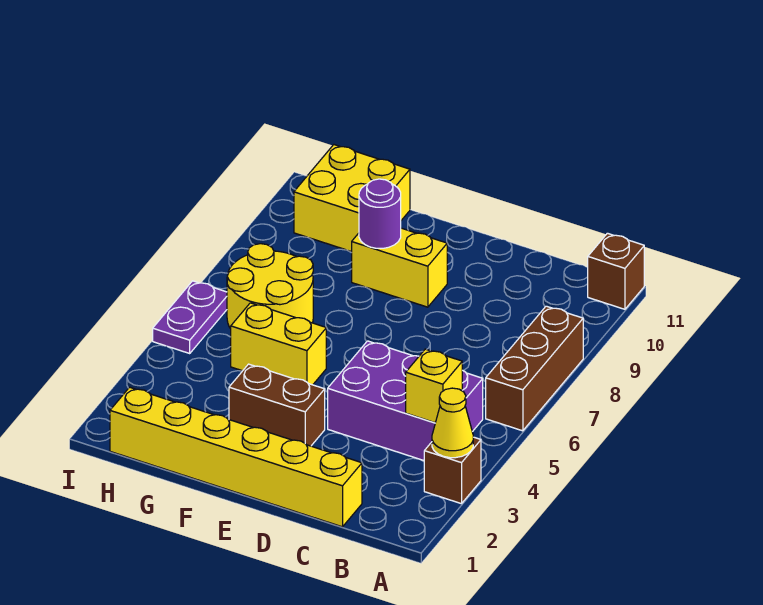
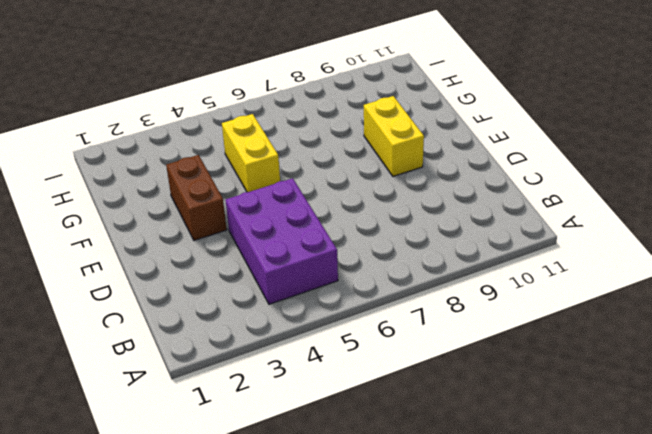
none -> brown 1x1 brick [424,437,481,504]
none -> brown 1x3 brick [486,306,583,431]
none -> brown 1x1 brick [587,233,644,309]

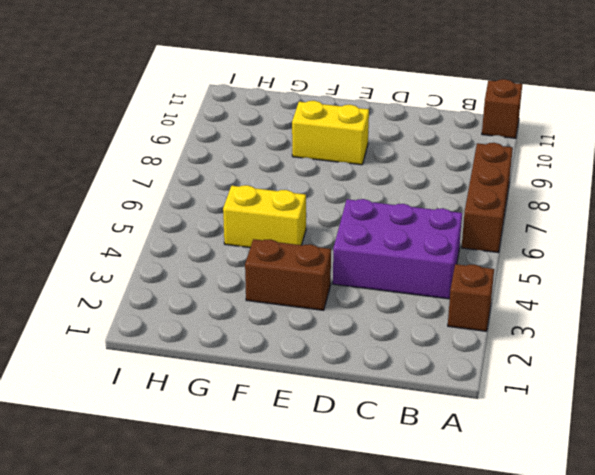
none -> yellow 1x6 brick [110,387,362,527]
none -> yellow 2x2 round brick [227,244,313,329]
none -> yellow 2x2 brick [294,145,410,252]

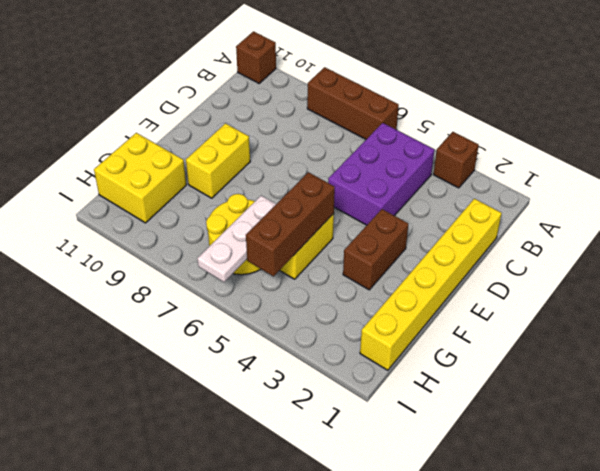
brown 1x3 brick [246,172,335,276] -> none
white 1x3 plate [197,196,276,282] -> none
none -> purple 1x2 plate [153,281,227,353]
none -> yellow 1x1 cone [432,388,473,458]
none -> yellow 1x1 brick [406,349,462,423]

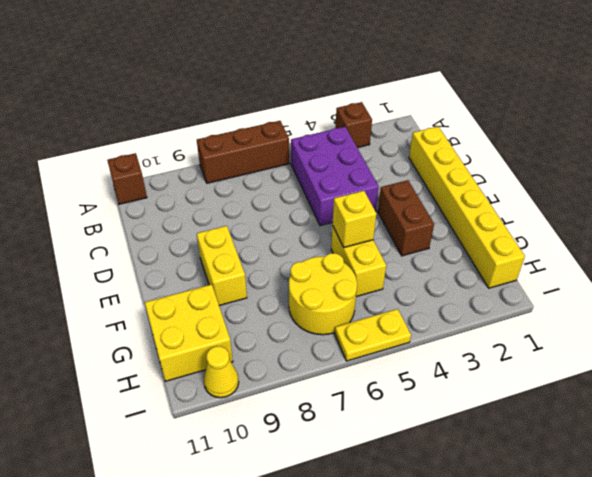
yellow 1x1 brick [333,191,376,247] -> yellow 1x1 brick moved to [406,349,462,423]
yellow 1x2 plate [335,309,411,361] -> purple 1x2 plate [153,281,227,353]
yellow 1x1 cone [204,346,239,398] -> yellow 1x1 cone moved to [432,388,473,458]
none -> purple 1x1 round brick [359,179,401,248]

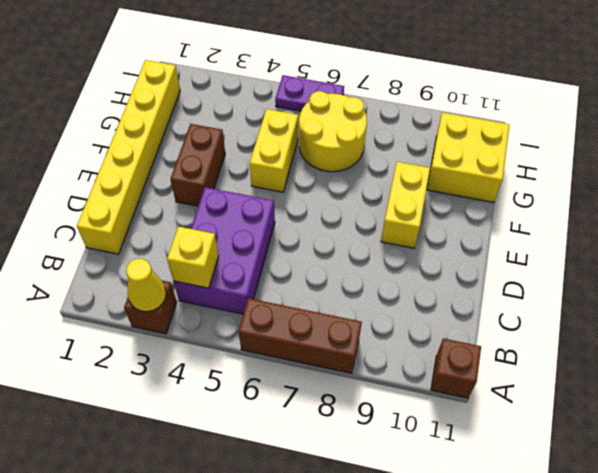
none -> purple 1x1 round brick [359,179,401,248]

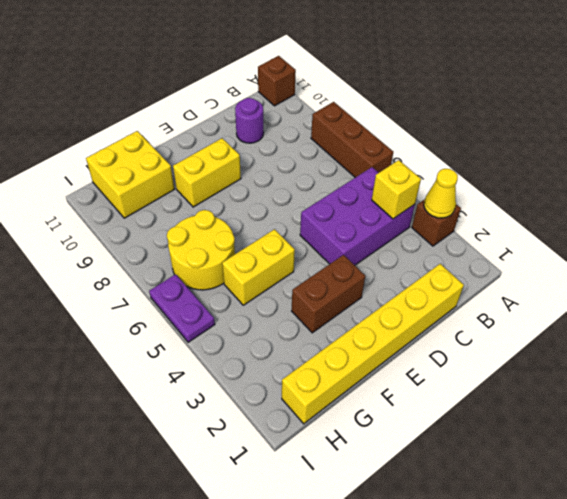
purple 1x1 round brick [235,98,264,143] -> purple 1x1 round brick moved to [359,179,401,248]

